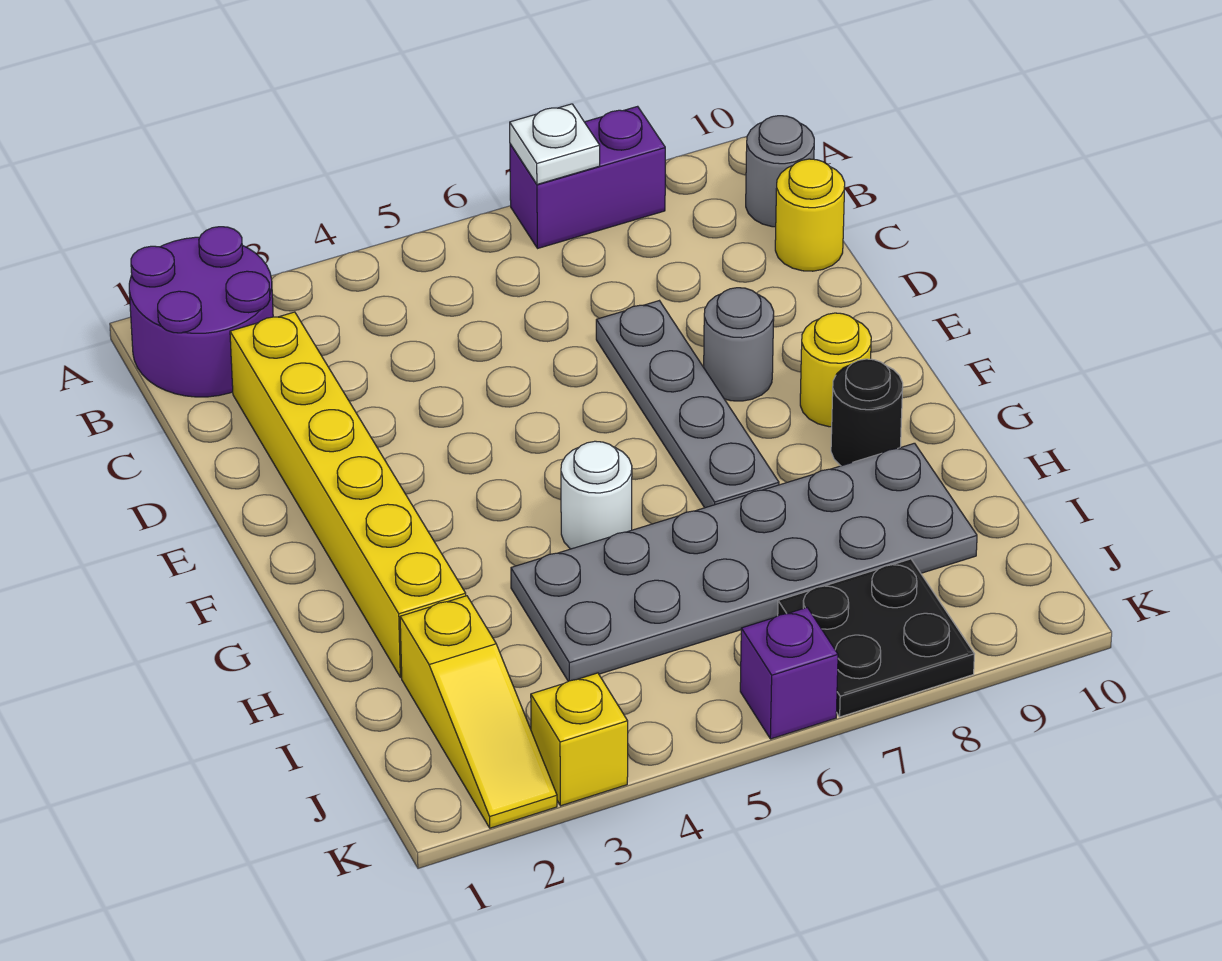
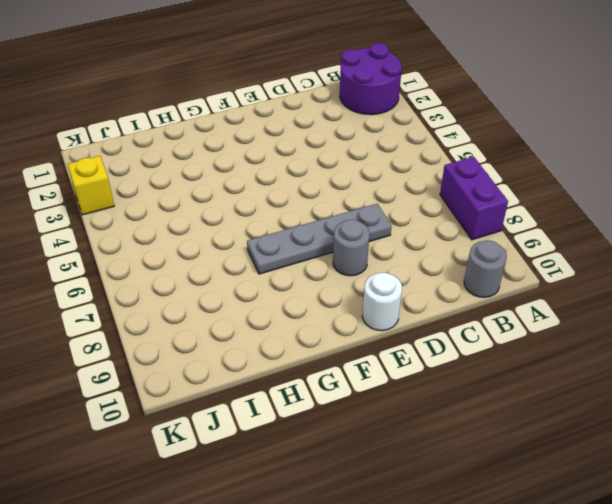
white 1x1 round brick [362,273,402,331] -> white 1x1 round brick moved to [561,441,632,549]
none -> yellow 1x6 brick [230,312,466,677]
none -> yellow 1x1 round brick [775,159,845,271]
none -> yellow 1x1 round brick [800,313,871,427]

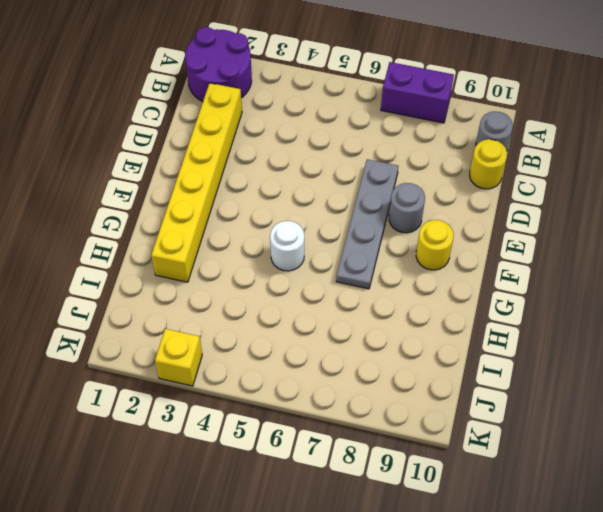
none -> black 1x1 round brick [831,359,903,466]
none -> grey 2x6 plate [511,443,977,681]
none -> yellow 1x3 slope [400,596,557,828]

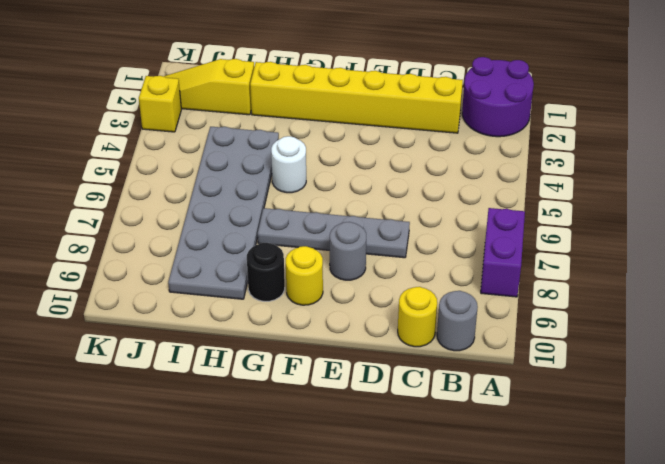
none -> black 2x2 plate [778,559,974,717]
none -> purple 1x1 brick [740,608,838,739]
none -> white 1x1 plate [510,104,600,184]

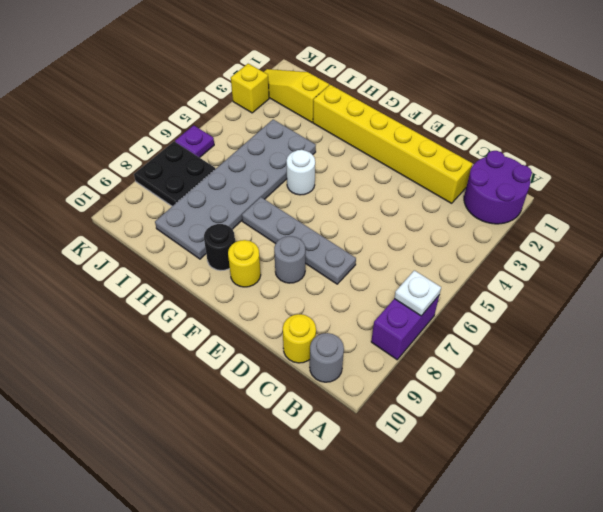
purple 1x1 plate [175,125,214,158] -> purple 1x1 brick [740,608,838,739]

